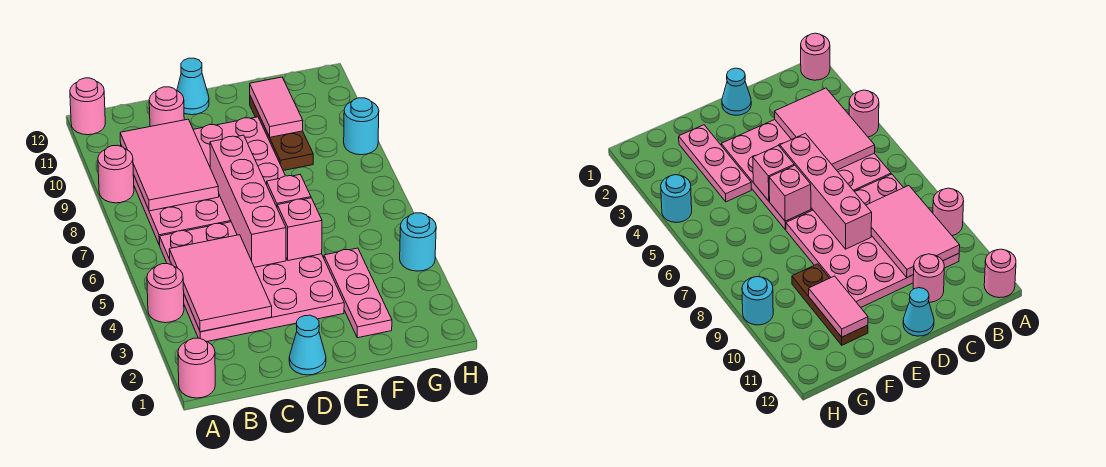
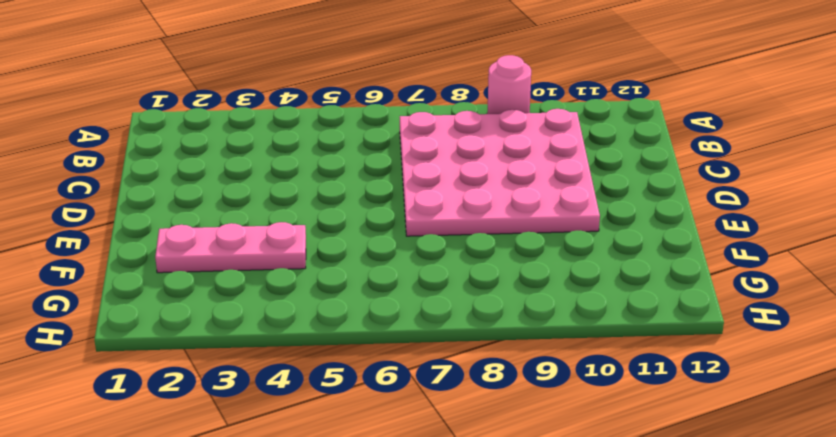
none -> pink 1x1 round brick [178,338,215,398]
none -> pink 1x1 round brick [147,264,184,323]
none -> pink 1x1 round brick [70,78,105,135]

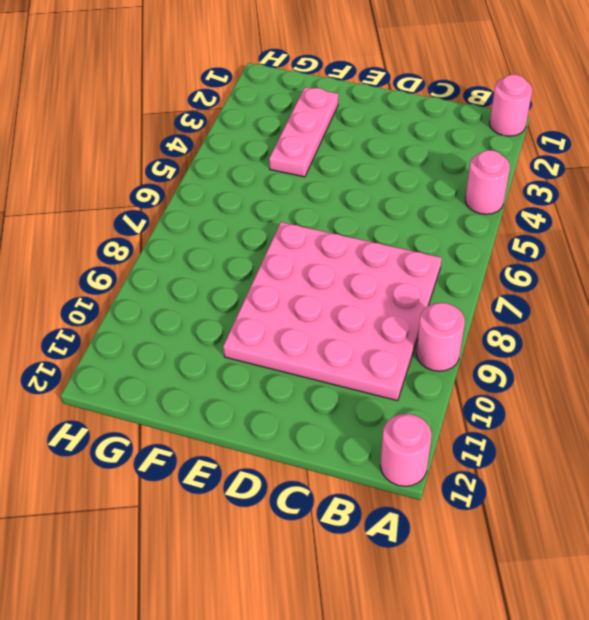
none -> pink 4x4 plate [160,222,344,342]
none -> pink 1x1 round brick [149,87,184,127]
none -> cyan 1x1 cone [289,315,326,375]

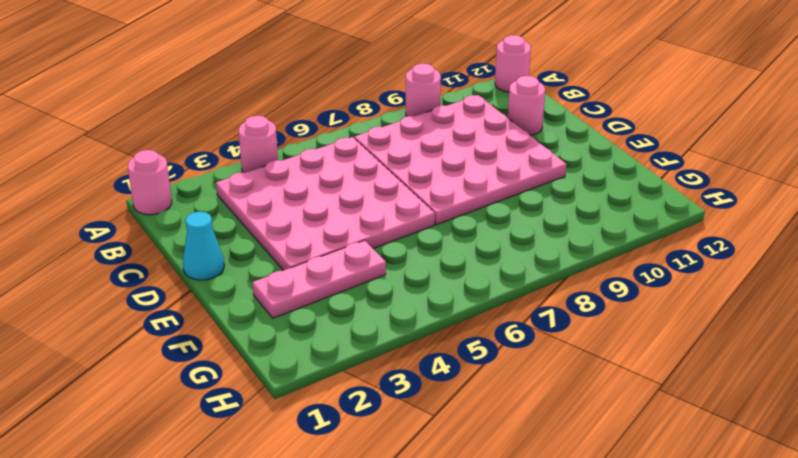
none -> cyan 1x1 cone [177,58,209,115]
none -> brown 1x3 plate [250,96,313,171]
none -> cyan 1x1 round brick [400,213,436,271]

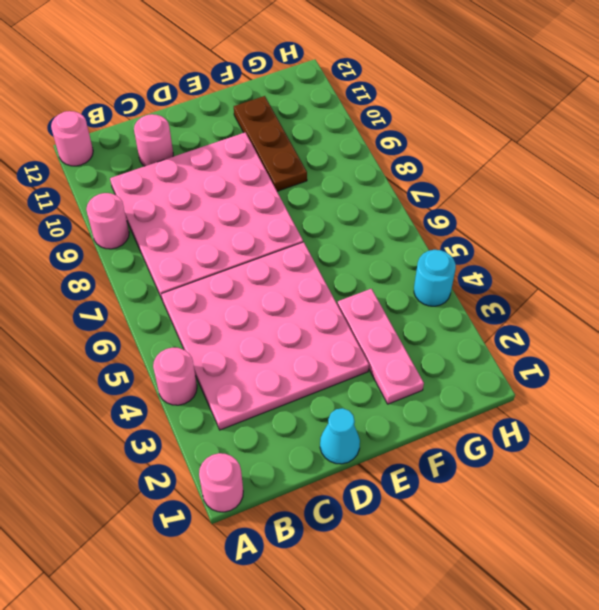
none -> cyan 1x1 cone [177,58,209,115]
none -> cyan 1x1 round brick [344,98,379,155]
none -> pink 2x3 tile [169,235,272,332]

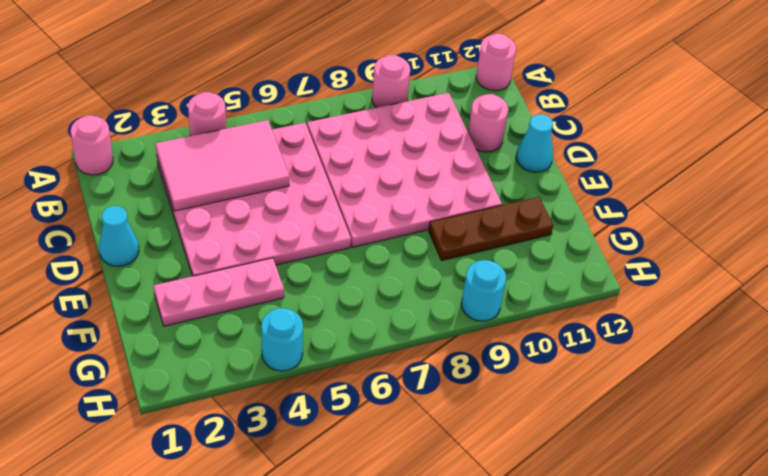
none -> pink 2x3 tile [120,119,219,211]
none -> pink 1x4 brick [210,135,286,267]
none -> pink 1x1 brick [277,198,322,261]

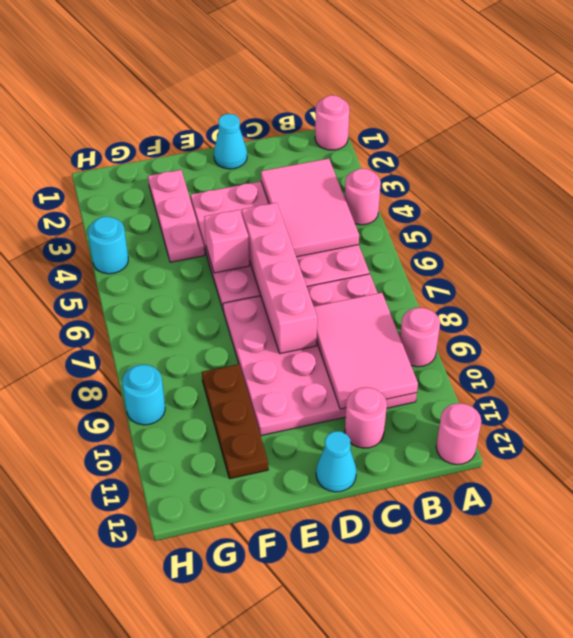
none -> pink 1x1 brick [267,175,311,207]
none -> pink 1x2 tile [250,77,303,137]

